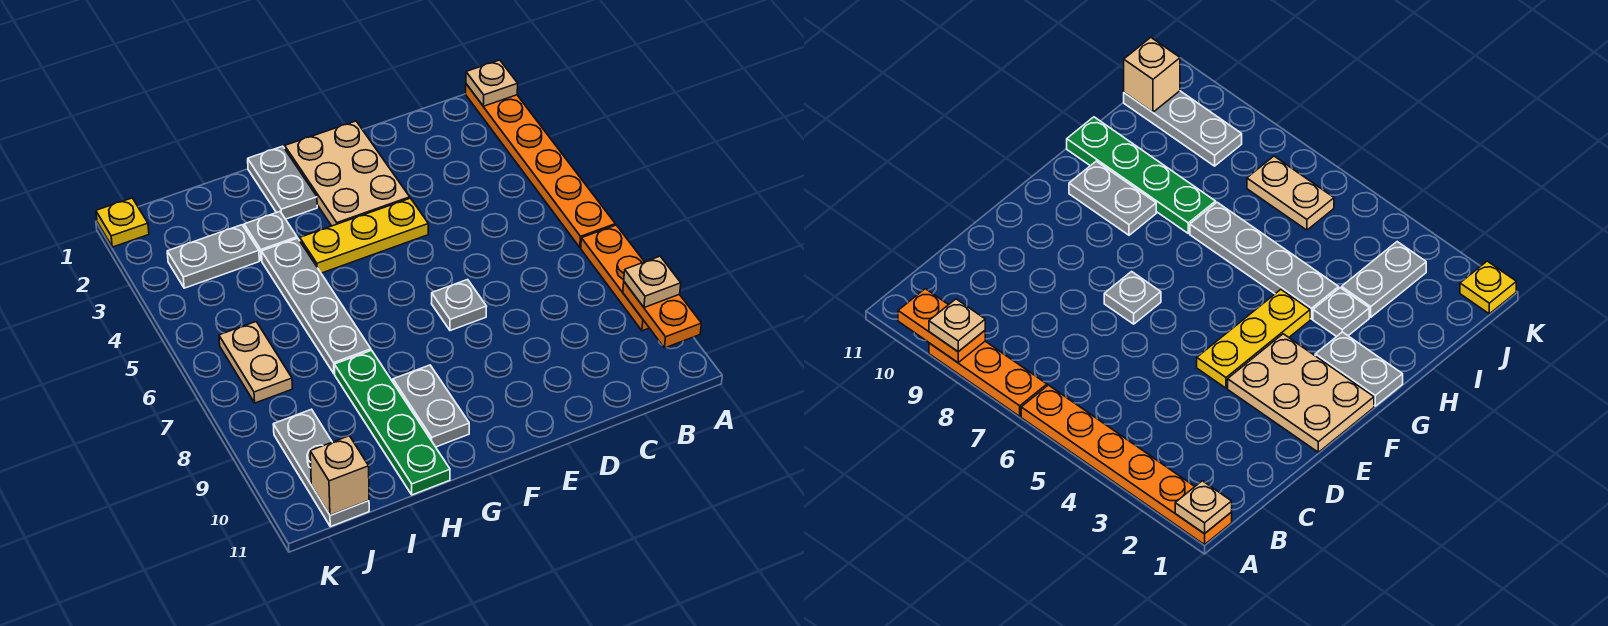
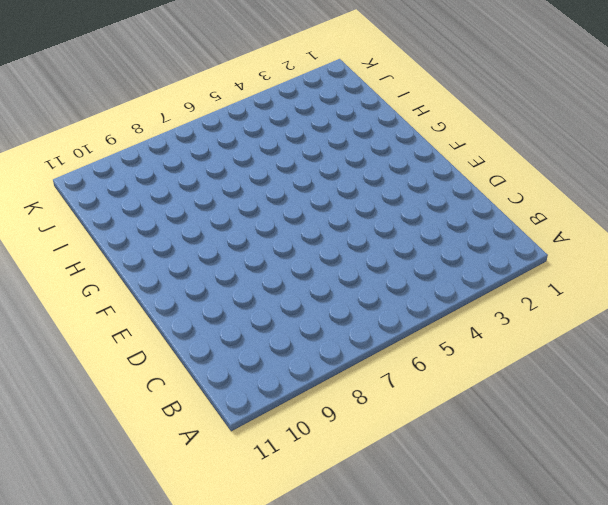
none -> orange 1x6 plate [466,84,615,247]
none -> orange 1x3 plate [581,225,649,331]
none -> tan 2x3 plate [285,121,410,226]

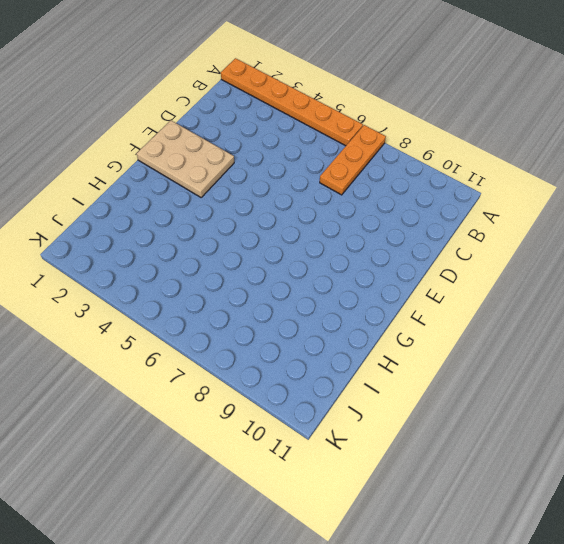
orange 1x3 plate [320,125,386,195] -> orange 1x3 plate turned to [581,225,649,331]
none -> yellow 1x3 plate [300,198,428,273]
none -> grey 1x1 plate [432,280,487,331]
none -> grey 1x2 plate [248,146,317,219]

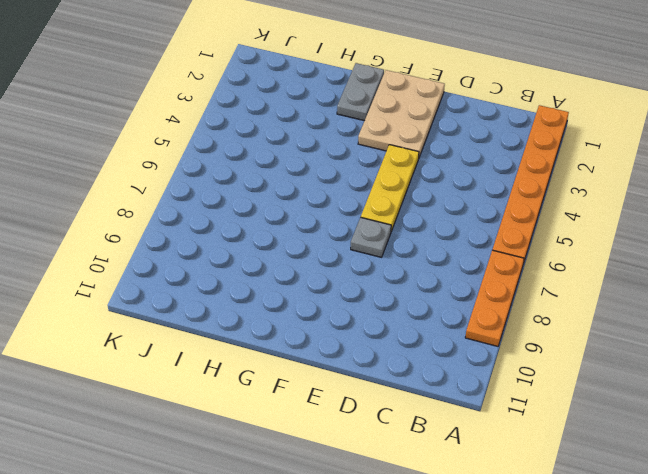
yellow 1x3 plate [361,145,419,231] -> yellow 1x3 plate turned to [300,198,428,273]
none -> grey 1x2 plate [393,365,469,447]
none -> grey 1x1 plate [244,212,297,261]
none -> grey 1x4 plate [262,238,371,374]

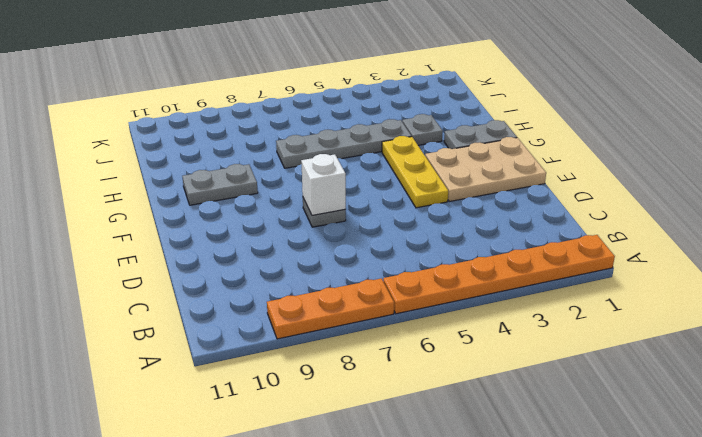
white 1x1 brick [301,154,346,215] -> none
none -> green 1x4 plate [334,350,450,495]
none -> grey 1x2 plate [167,225,259,288]
none -> tan 1x2 plate [219,322,292,403]

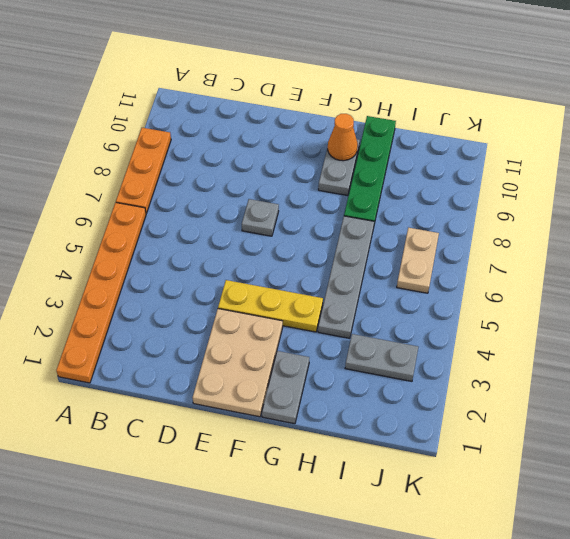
orange 1x1 cone [328,114,358,161] -> none
none -> grey 1x1 plate [244,212,297,261]
none -> grey 1x3 plate [273,409,369,527]
none -> yellow 1x1 plate [96,198,149,247]

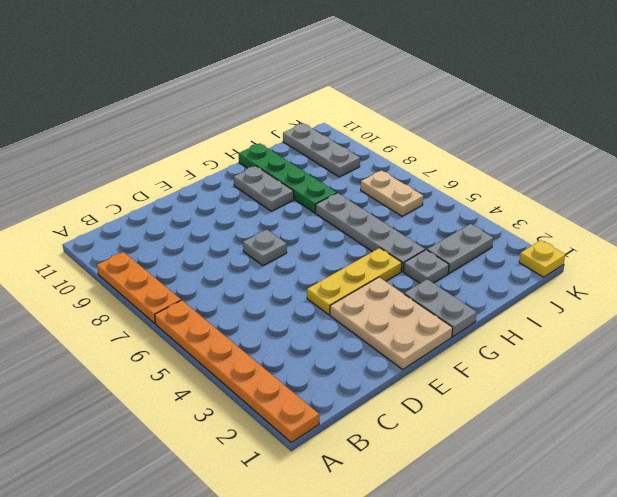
none -> tan 1x1 plate [466,60,518,106]
none -> orange 1x2 plate [623,282,701,348]
none -> tan 1x1 brick [310,436,369,515]

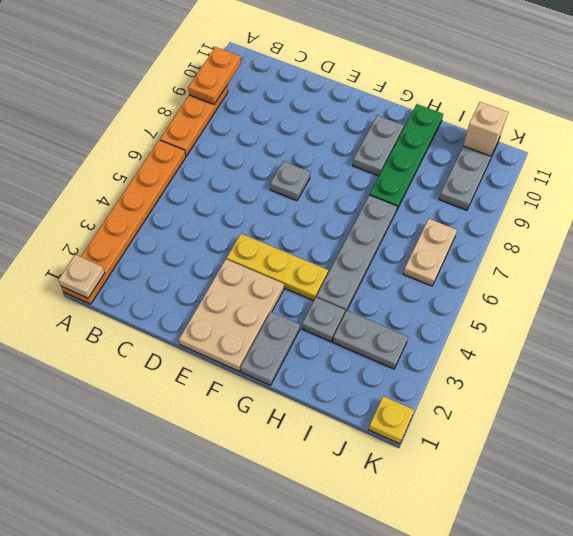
none -> tan 1x1 plate [624,256,681,308]

